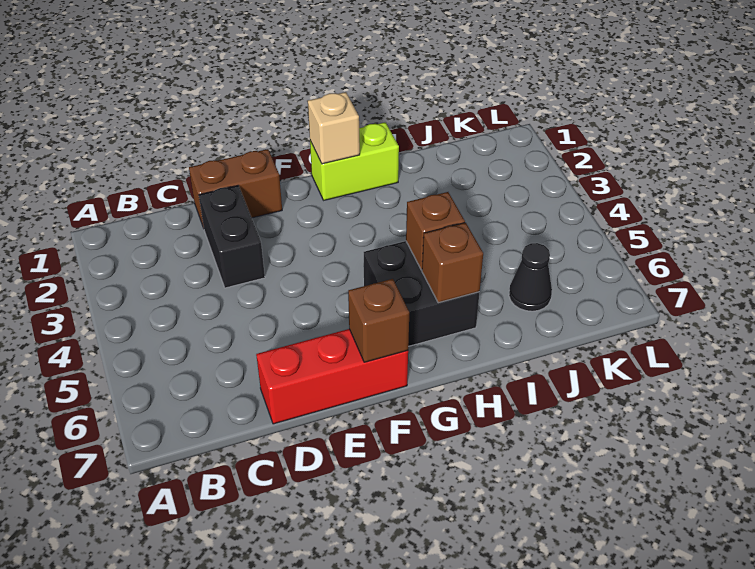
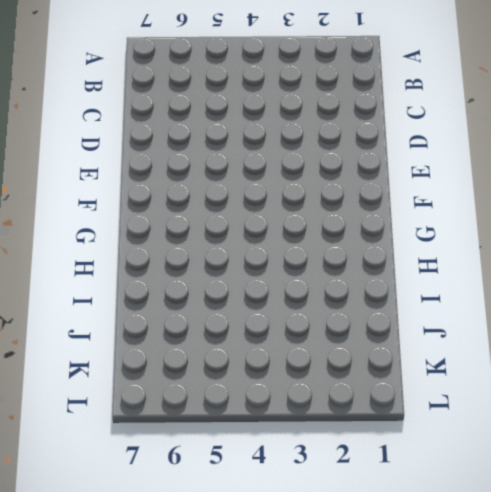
none -> brown 1x2 brick [189,149,282,228]
none -> black 1x2 brick [199,186,265,288]

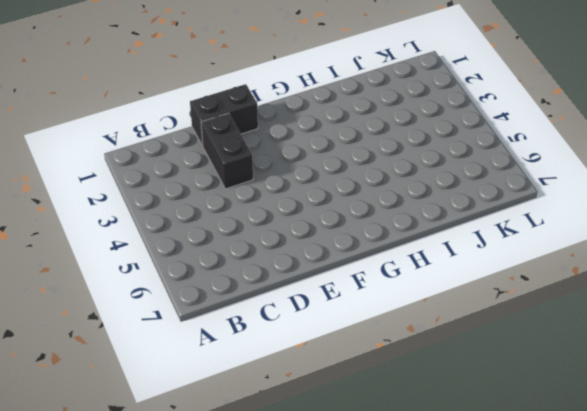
black 1x2 brick [190,84,258,146] -> brown 1x2 brick [189,149,282,228]
none -> red 1x3 brick [256,329,408,424]
none -> lime 1x2 brick [310,122,399,200]

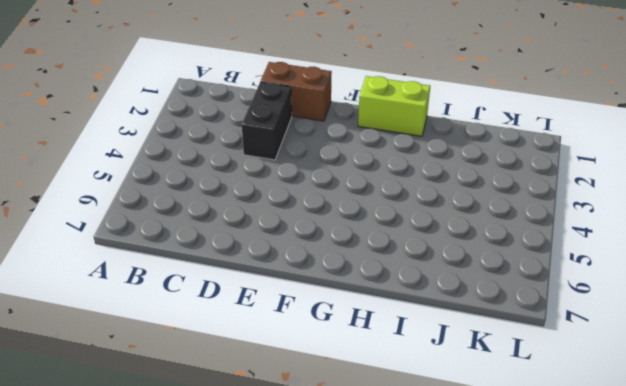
none -> red 1x3 brick [256,329,408,424]
none -> black 2x2 brick [364,241,480,346]

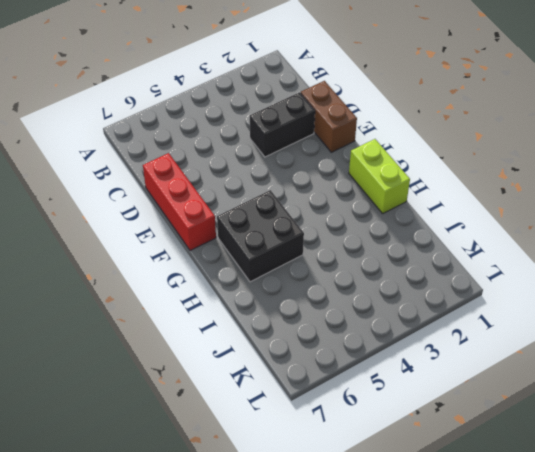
none -> black 1x1 cone [509,243,552,311]
none -> brown 1x1 brick [348,279,409,362]

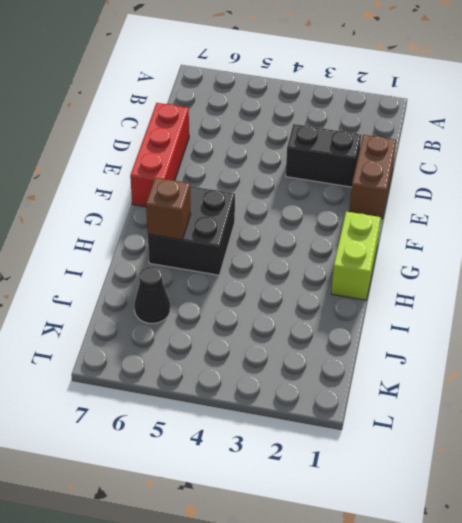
none -> brown 1x1 brick [348,279,409,362]
none -> tan 1x1 brick [308,92,360,164]

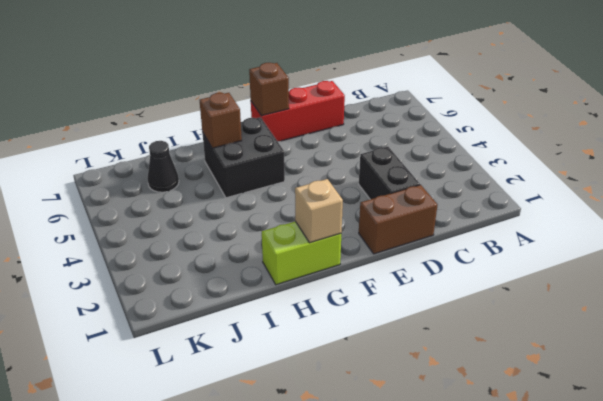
none -> brown 1x1 brick [406,192,465,270]

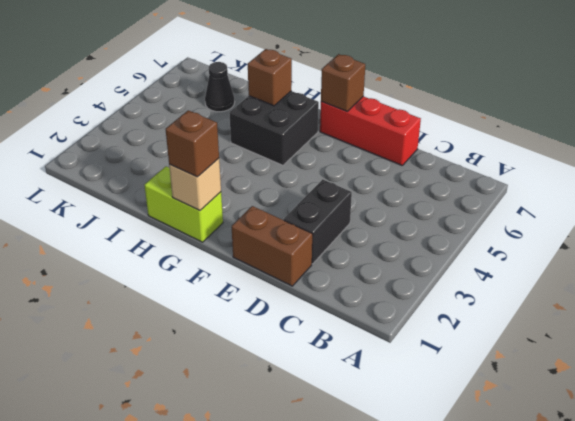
brown 1x1 brick [166,110,219,177] -> brown 1x1 brick moved to [406,192,465,270]

